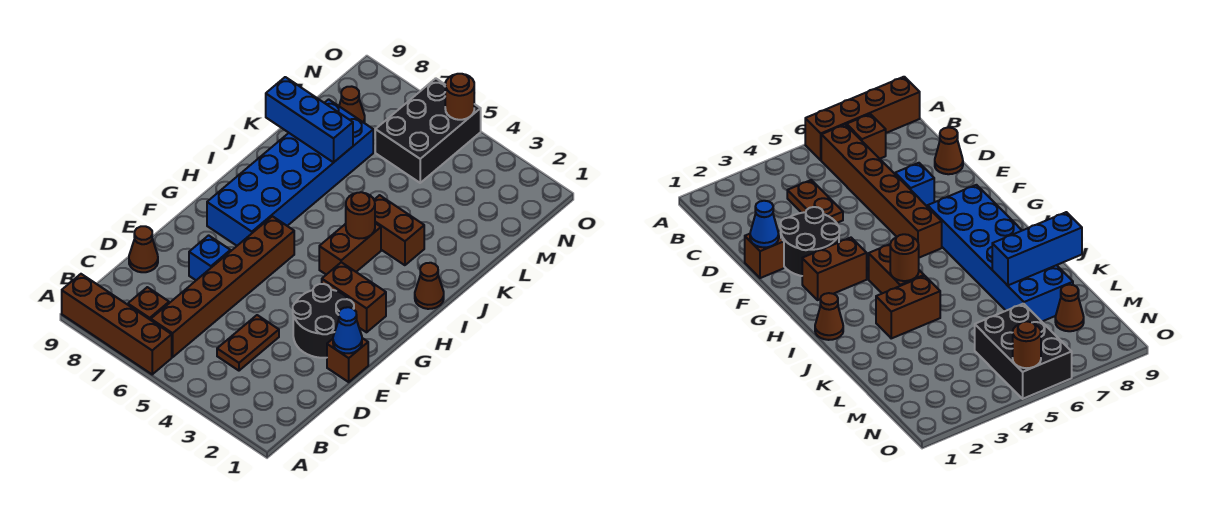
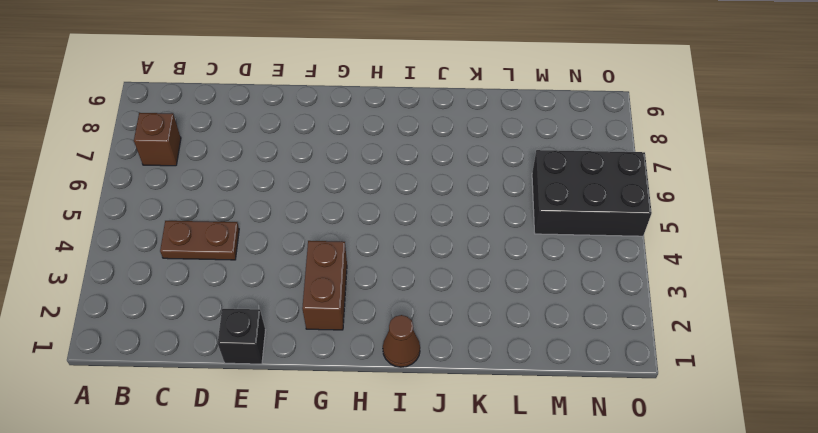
black 1x1 brick [218,309,266,364] -> brown 1x1 brick [327,338,368,382]
none -> brown 1x4 brick [62,274,172,374]
none -> brown 1x6 brick [151,216,294,357]
none -> brown 1x1 cone [129,226,158,272]

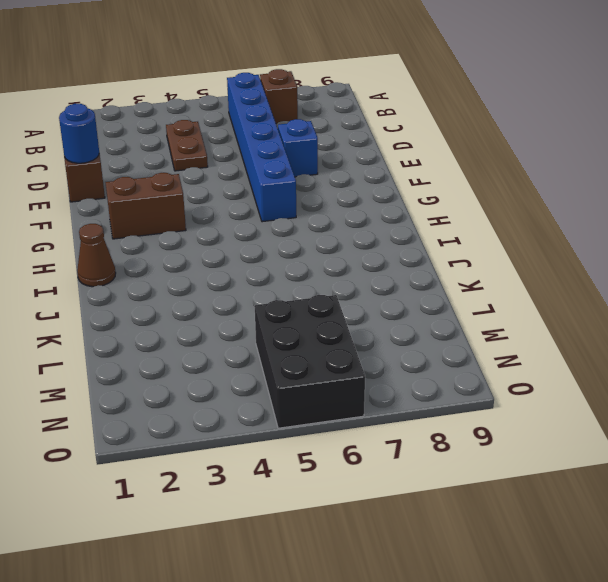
blue 1x6 brick [227,73,296,222] -> brown 1x6 brick [151,216,294,357]
blue 1x1 round brick [59,104,99,163] -> blue 1x1 cone [333,307,362,353]
none -> brown 1x4 brick [62,274,172,374]
none -> brown 1x1 cone [129,226,158,272]
none -> black 2x2 round brick [293,284,354,358]

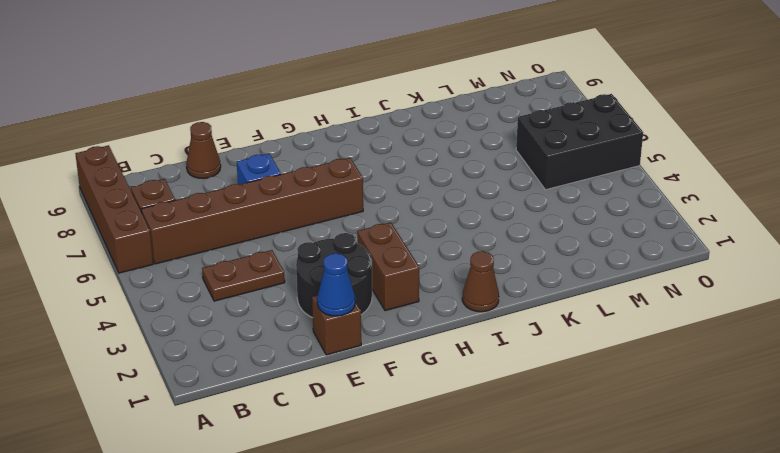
none -> blue 2x6 brick [207,99,373,246]
none -> brown 1x2 brick [319,223,381,275]
none -> brown 1x2 brick [374,195,424,265]

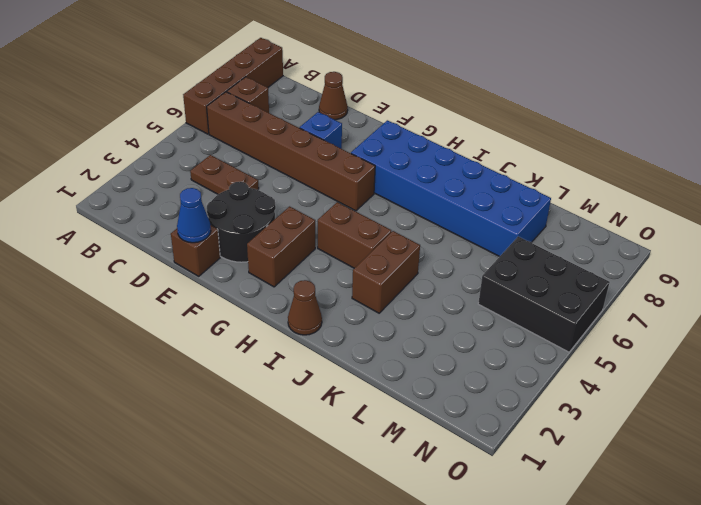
none -> brown 1x1 cone [339,86,365,123]
none -> brown 1x1 round brick [346,192,375,239]
none -> blue 1x3 brick [266,77,353,162]

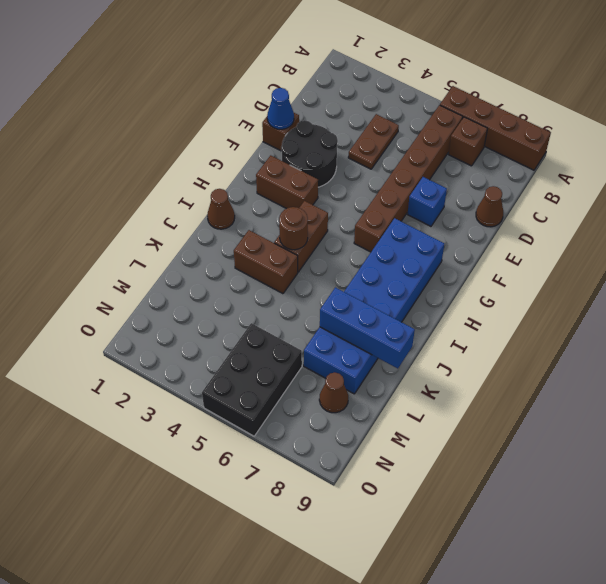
none -> brown 1x1 round brick [445,74,474,120]

